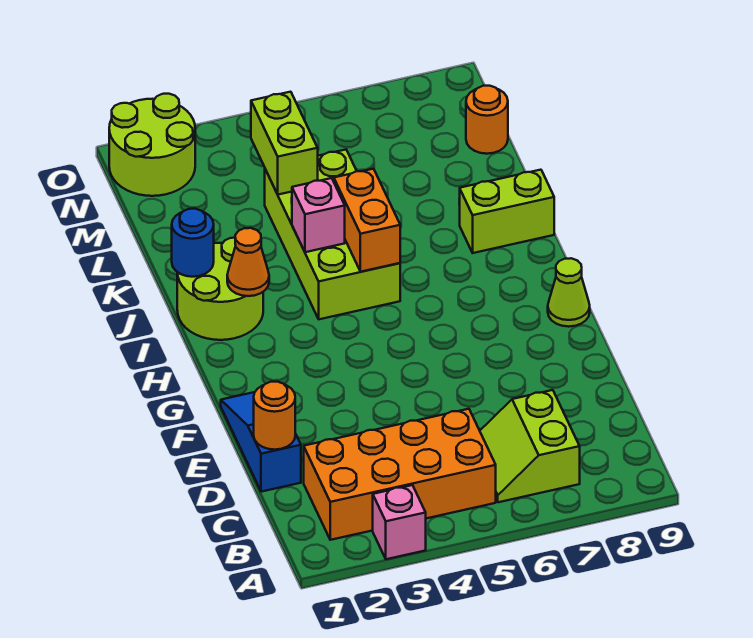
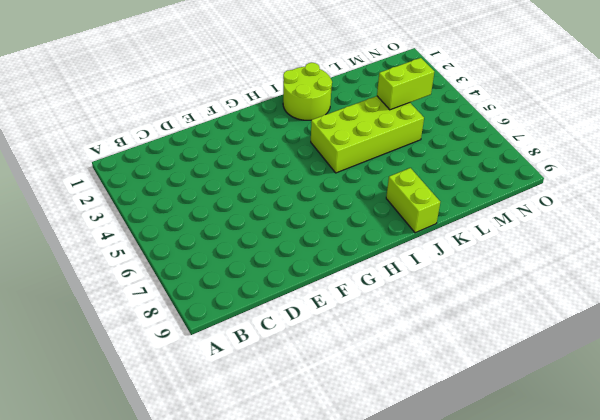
none -> pink 1x1 brick [373,485,426,559]
none -> orange 2x4 brick [304,409,496,540]
none -> lime 2x2 slope [480,390,580,502]

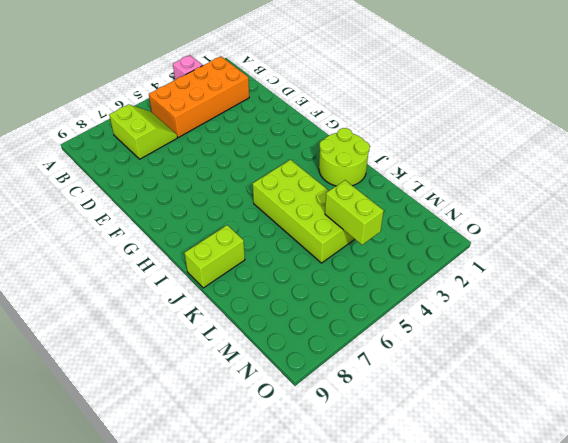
none -> blue 1x3 slope [221,392,301,492]
none -> lime 1x1 cone [548,258,590,327]
none -> orange 1x1 round brick [466,86,508,154]

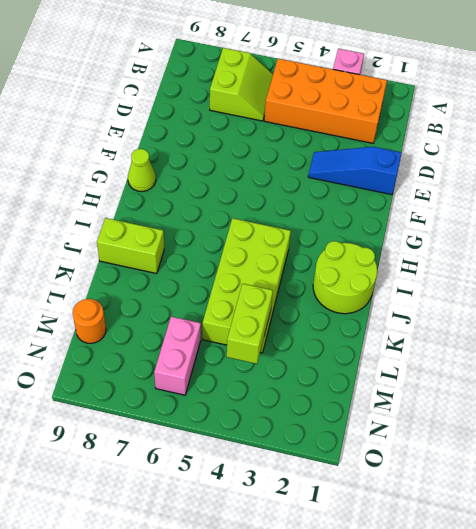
blue 1x3 slope [308,147,402,195] -> blue 1x3 slope turned to [221,392,301,492]
pink 1x2 brick [154,317,201,395] -> none
none -> lime 2x2 round brick [109,94,195,196]
none -> orange 1x1 round brick [254,382,295,450]
none -> orange 1x1 cone [227,228,269,296]

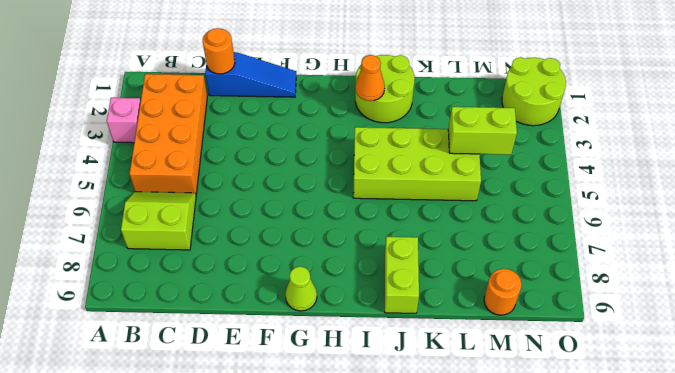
none -> orange 1x2 brick [334,169,400,272]
none -> blue 1x1 round brick [172,209,214,277]
none -> pink 1x1 brick [292,178,345,252]

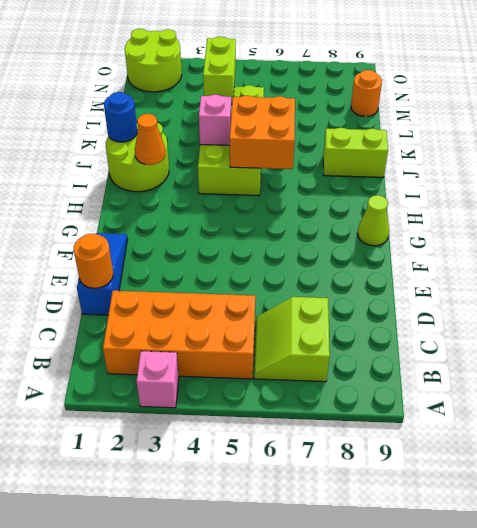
orange 2x2 brick [230,95,295,169] -> orange 1x2 brick [334,169,400,272]

